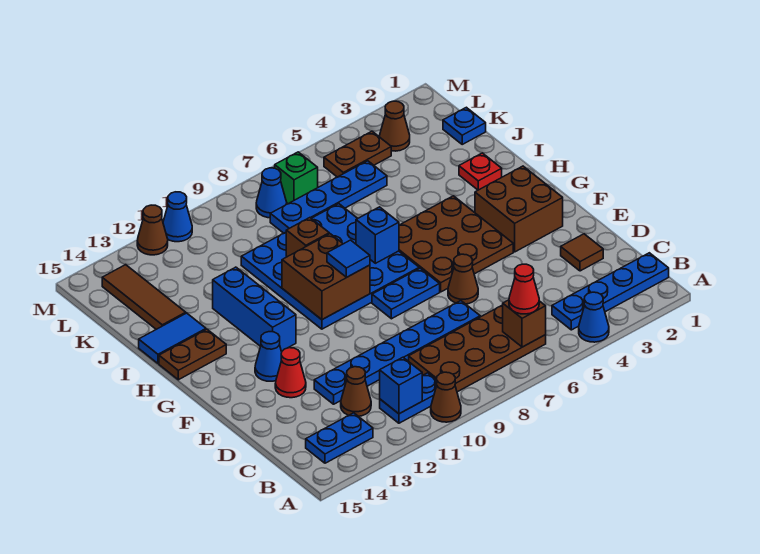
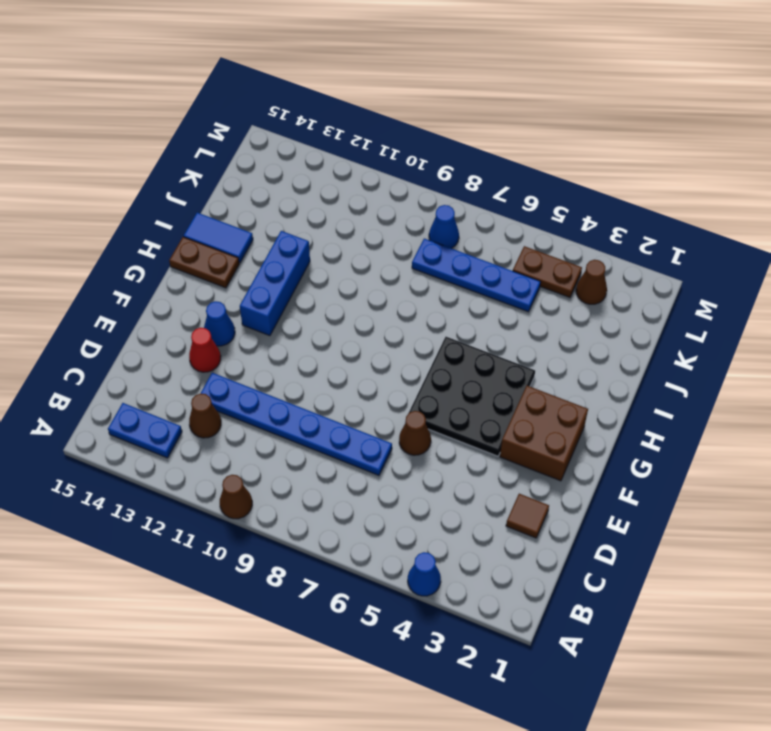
black 3x3 plate [408,337,535,456] -> brown 3x3 plate [399,196,513,292]
none -> blue 1x4 plate [552,253,669,330]
none -> brown 2x4 plate [409,305,546,392]
none -> blue 1x2 plate [380,373,437,423]
none -> blue 1x2 plate [372,268,440,319]

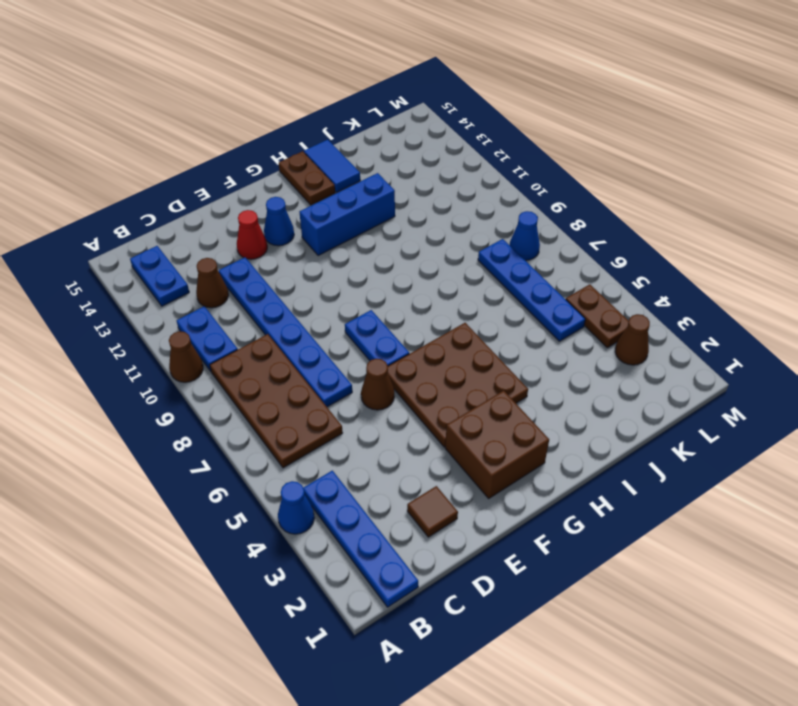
none -> blue 4x4 plate [241,204,419,329]
none -> red 1x1 plate [459,153,502,190]
none -> brown 1x3 tile [102,265,186,329]
none -> blue 1x1 plate [443,107,486,144]

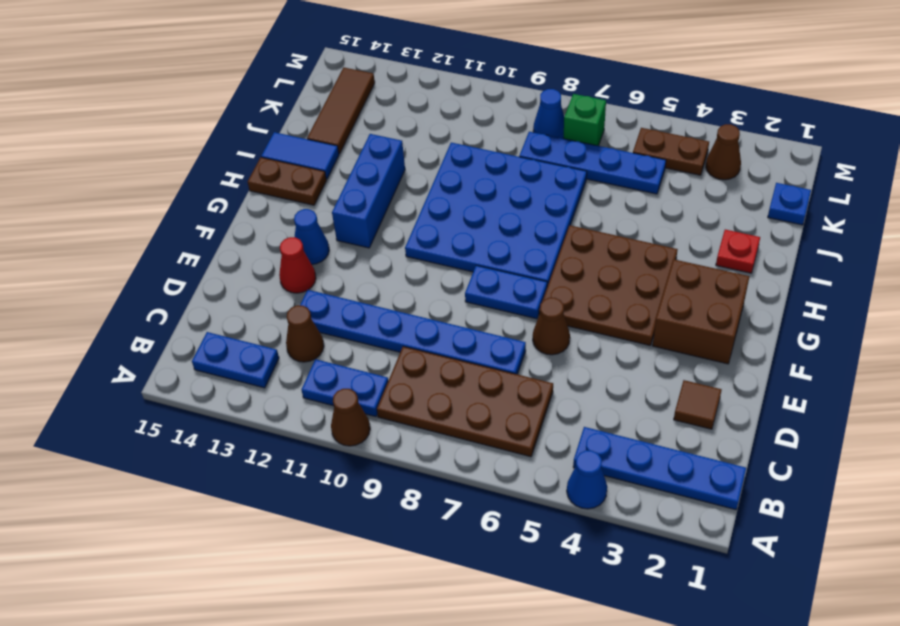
none -> blue 1x1 cone [163,192,192,242]
none -> brown 1x1 cone [137,205,168,255]
none -> brown 1x1 brick [503,300,546,347]
none -> blue 1x1 brick [380,357,422,414]

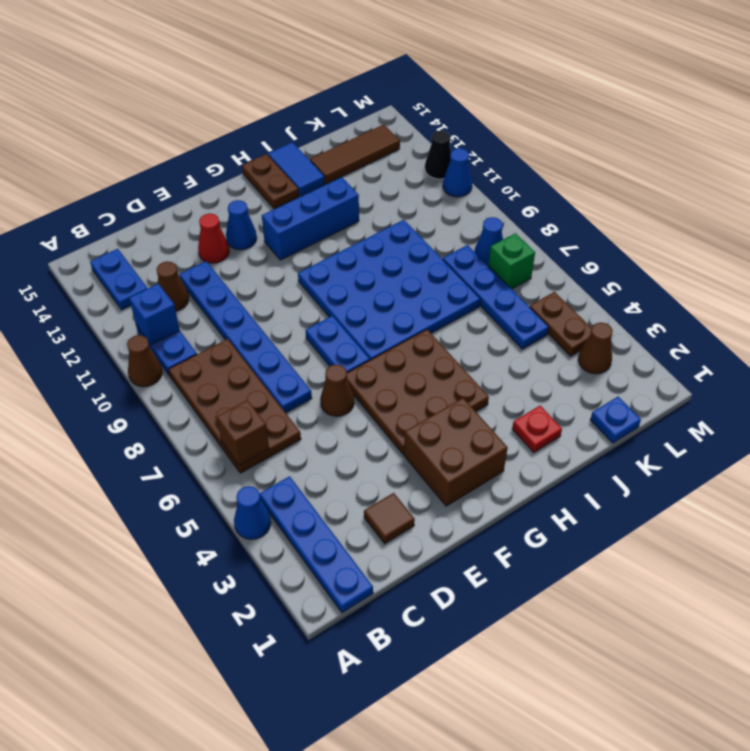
black 1x1 cone [425,131,451,179] -> brown 1x1 cone [137,205,168,255]
none -> brown 2x2 brick [282,234,370,320]
none -> blue 1x1 brick [356,207,399,263]
none -> brown 1x1 brick [286,218,329,257]
none -> red 1x1 cone [509,264,539,314]

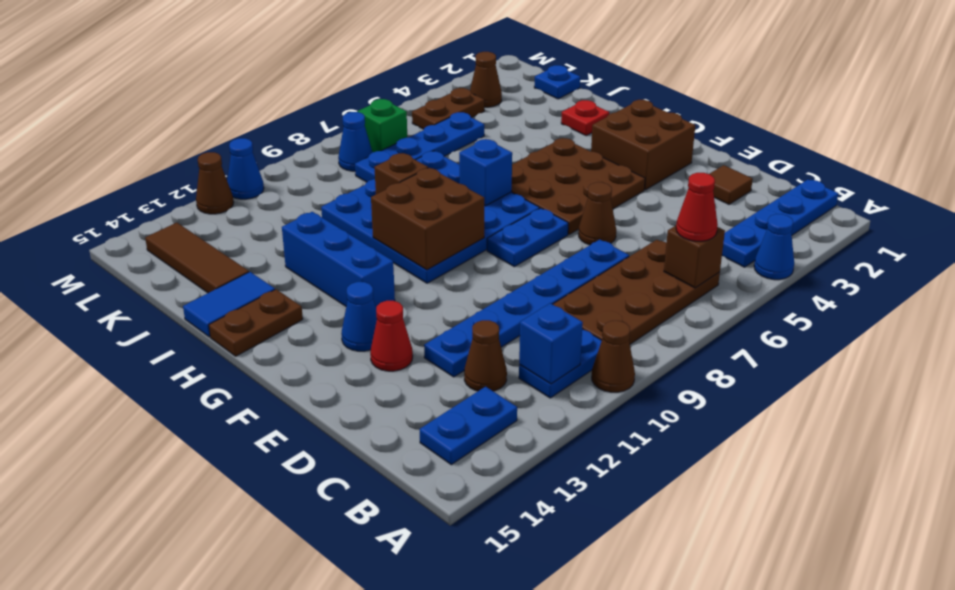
none -> blue 1x1 tile [327,240,370,277]

